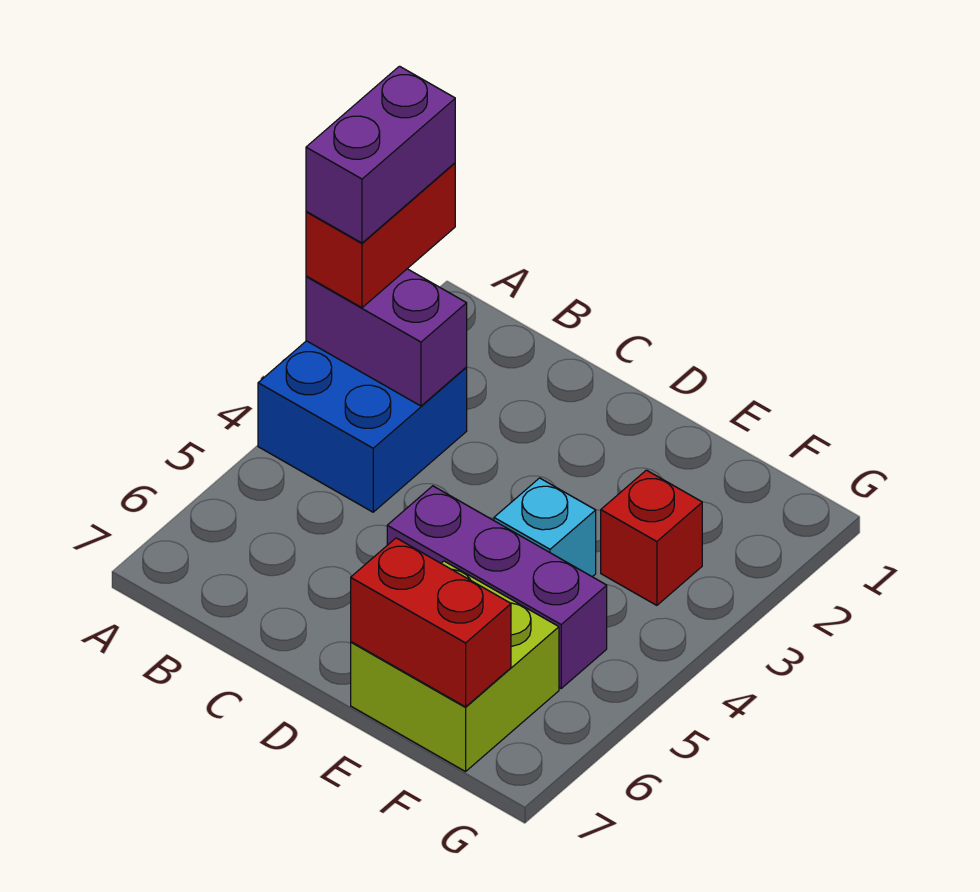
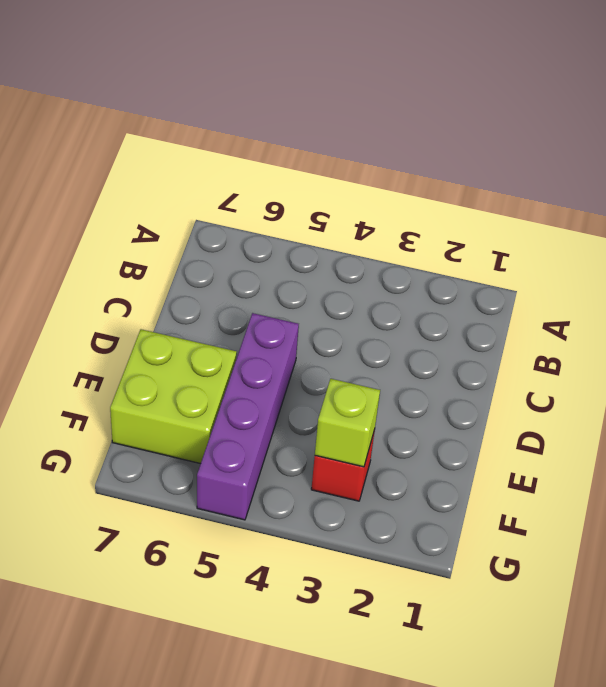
purple 1x4 brick [197,313,299,520] -> purple 1x3 brick [387,486,607,688]
lime 1x1 brick [315,379,380,467] -> none
none -> blue 2x2 brick [258,341,467,512]
none -> cyan 1x1 brick [494,478,596,577]

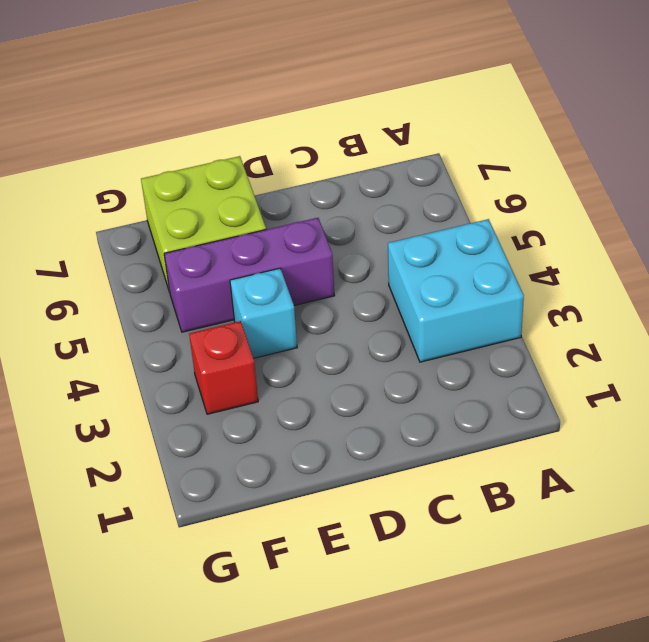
cyan 2x2 brick [388,219,524,362] -> blue 2x2 brick [258,341,467,512]
none -> purple 1x2 brick [306,269,467,406]
none -> red 1x2 brick [351,538,511,707]

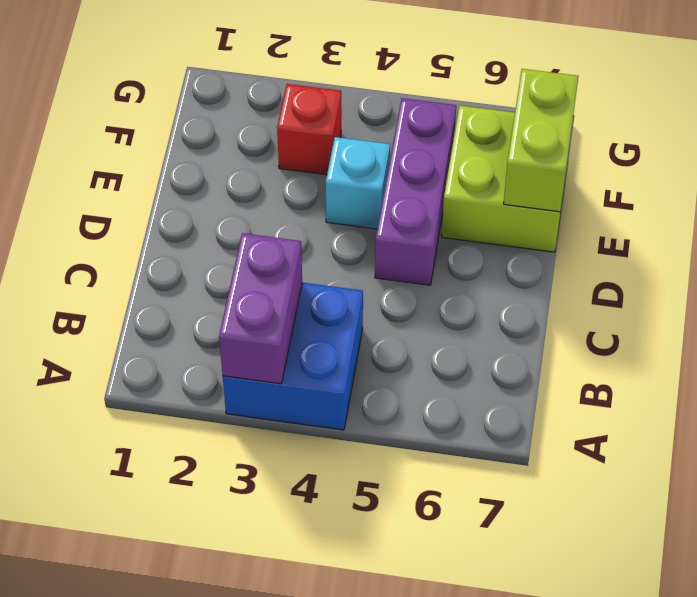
lime 1x2 brick [504,69,578,212] -> red 1x2 brick [351,538,511,707]
none -> red 1x2 brick [306,163,455,308]
none -> purple 1x2 brick [306,66,455,243]

